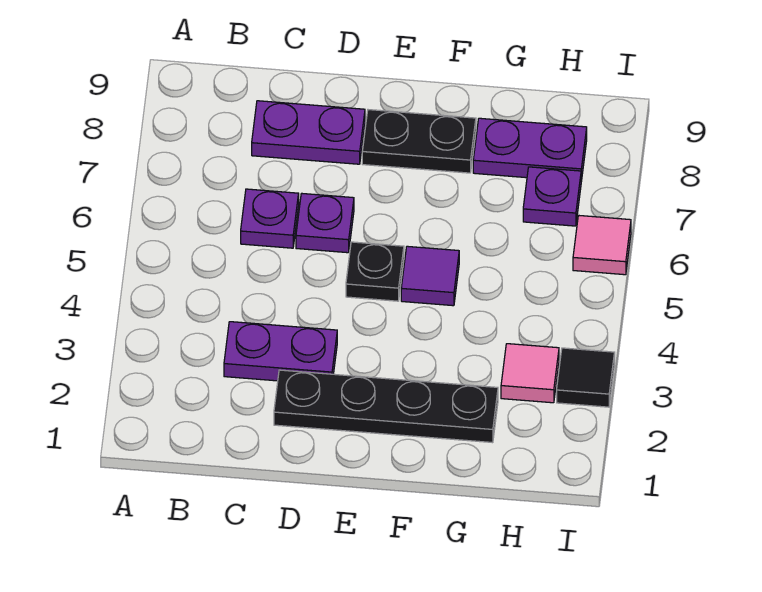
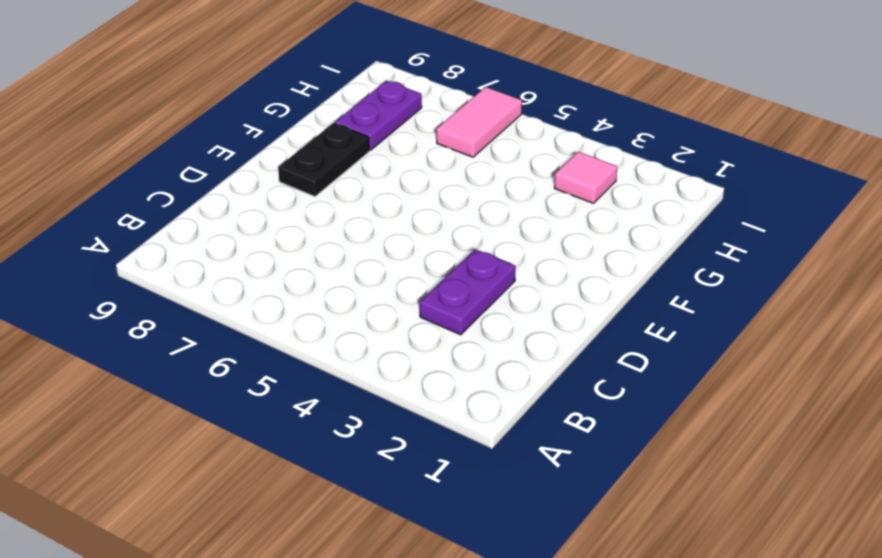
pink 1x2 tile [436,87,522,157] -> pink 1x1 tile [573,216,631,275]
none -> purple 1x1 plate [241,189,299,248]
none -> purple 1x2 plate [252,101,365,164]
none -> black 1x4 plate [274,370,498,443]

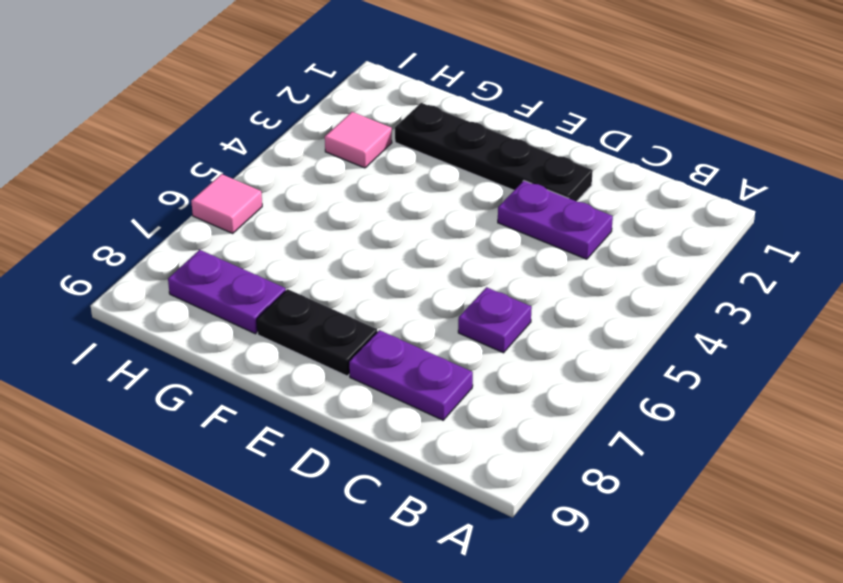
none -> purple 1x1 plate [296,194,354,253]
none -> black 1x1 plate [346,242,404,301]
none -> purple 1x1 tile [401,246,459,306]

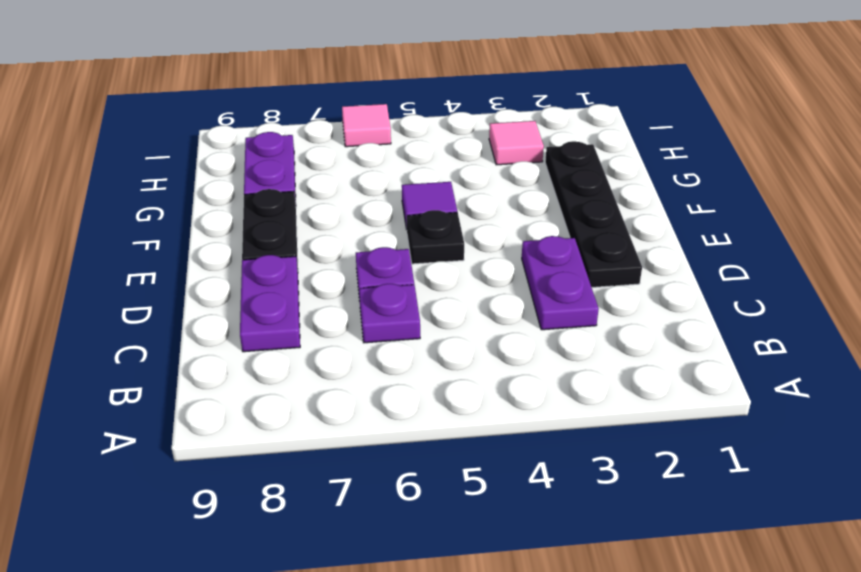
none -> purple 1x1 plate [523,167,581,226]
none -> black 1x1 tile [557,348,615,407]

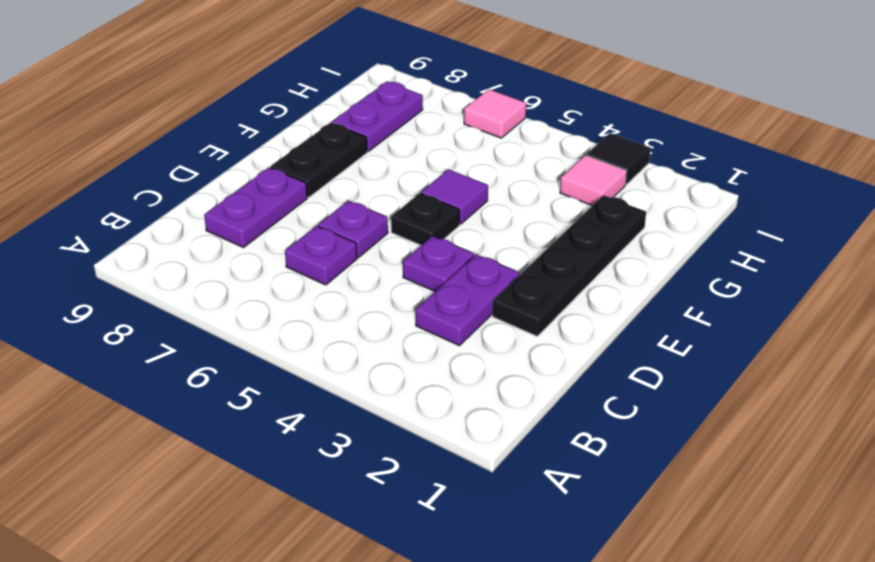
purple 1x1 plate [403,236,474,291] -> purple 1x1 plate moved to [523,167,581,226]

